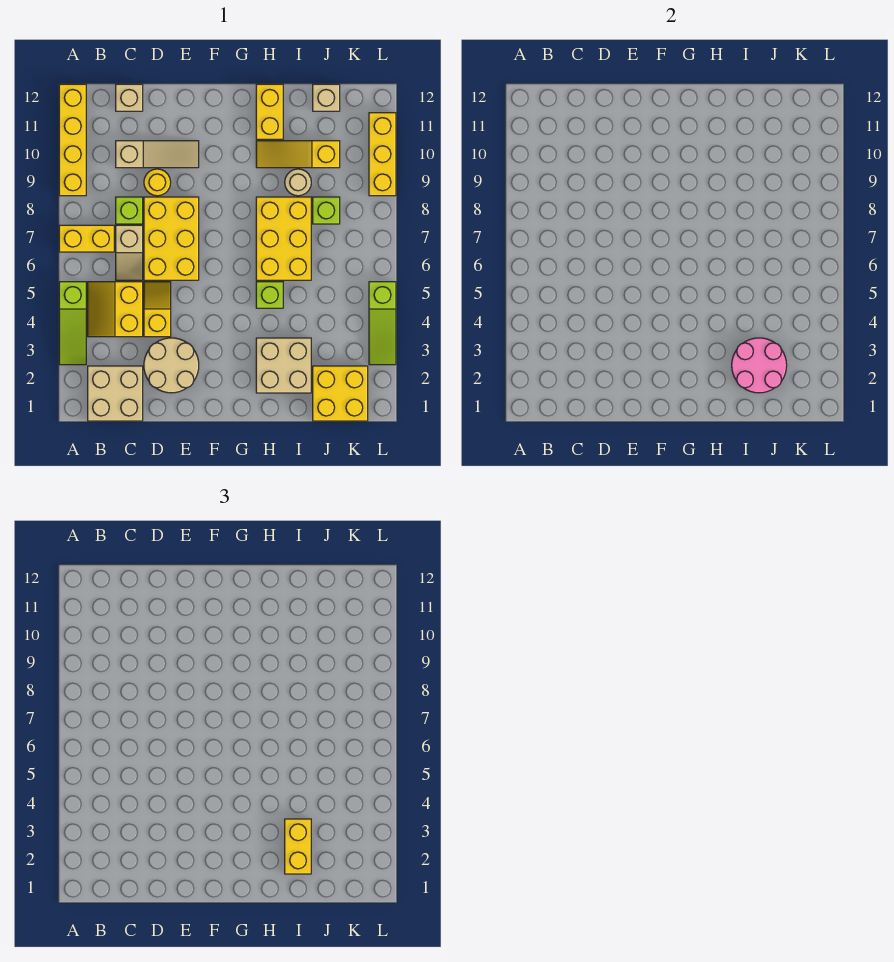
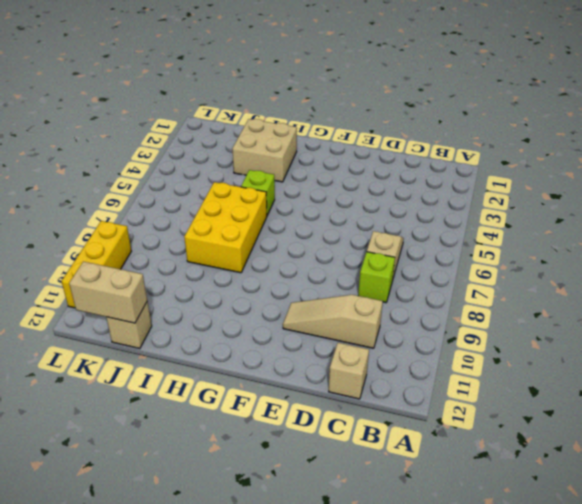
tan 1x2 brick [69,261,147,323] -> none
none -> lime 1x3 slope [59,282,86,365]
none -> yellow 1x2 brick [59,225,114,252]
none -> yellow 1x4 brick [59,84,86,196]

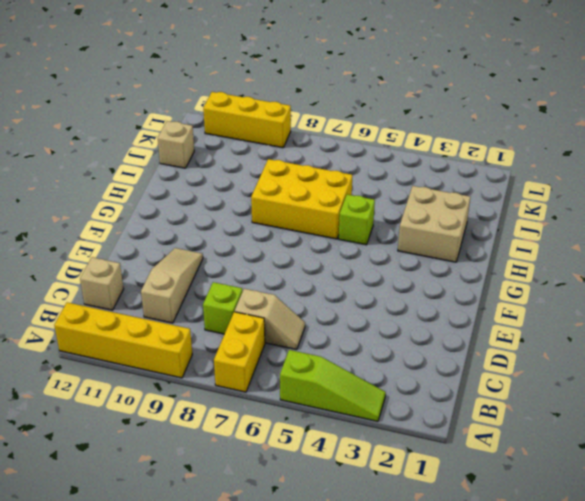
none -> tan 2x2 brick [88,366,143,421]
none -> yellow 2x2 slope [88,282,143,337]
none -> tan 2x2 round brick [144,338,199,393]

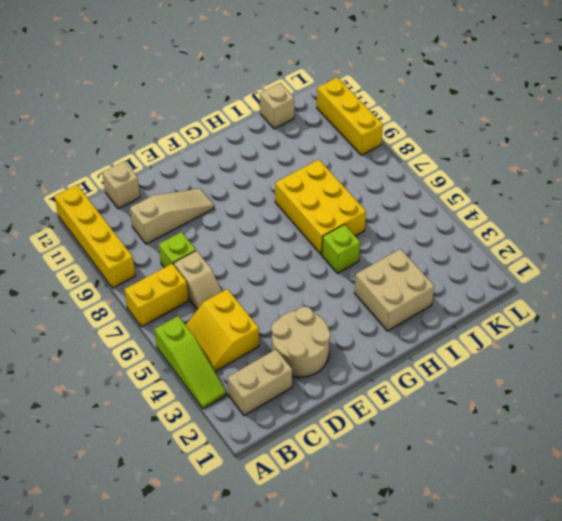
tan 1x2 brick [227,349,292,416] -> tan 2x2 brick [88,366,143,421]
none -> yellow 1x2 slope [144,282,171,337]
none -> yellow 2x3 brick [144,197,199,280]
none -> yellow 1x1 round brick [144,169,171,196]

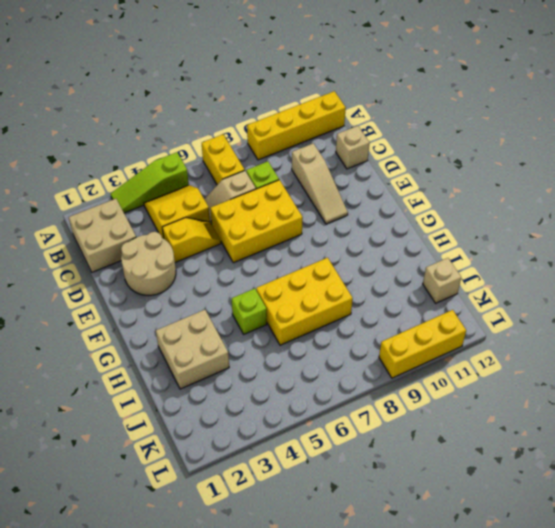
none -> yellow 1x1 round brick [144,169,171,196]
none -> yellow 1x3 slope [256,141,340,168]
none -> yellow 1x2 brick [256,84,283,139]

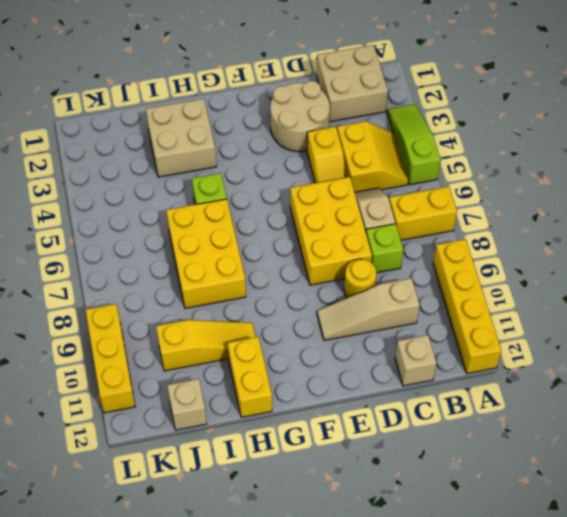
none -> tan 1x1 round brick [285,169,311,196]
none -> yellow 2x2 brick [313,366,368,421]
none -> lime 1x1 brick [313,197,340,224]

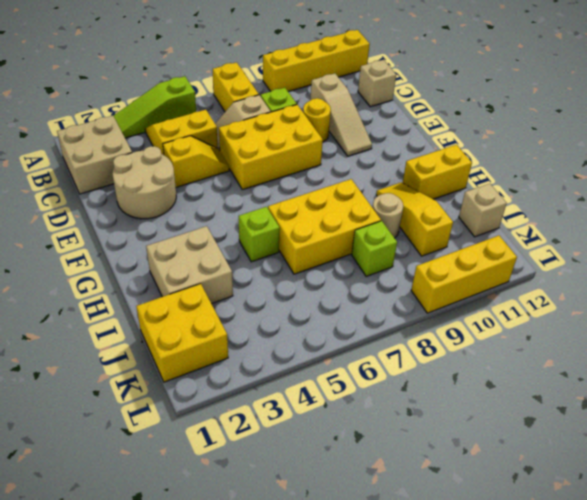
none -> lime 1x3 slope [369,282,396,365]
none -> pink 2x2 round brick [732,338,787,393]
none -> yellow 1x2 brick [285,819,311,874]

